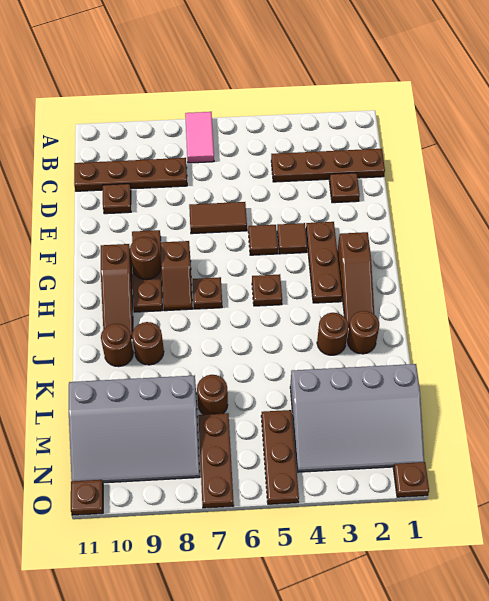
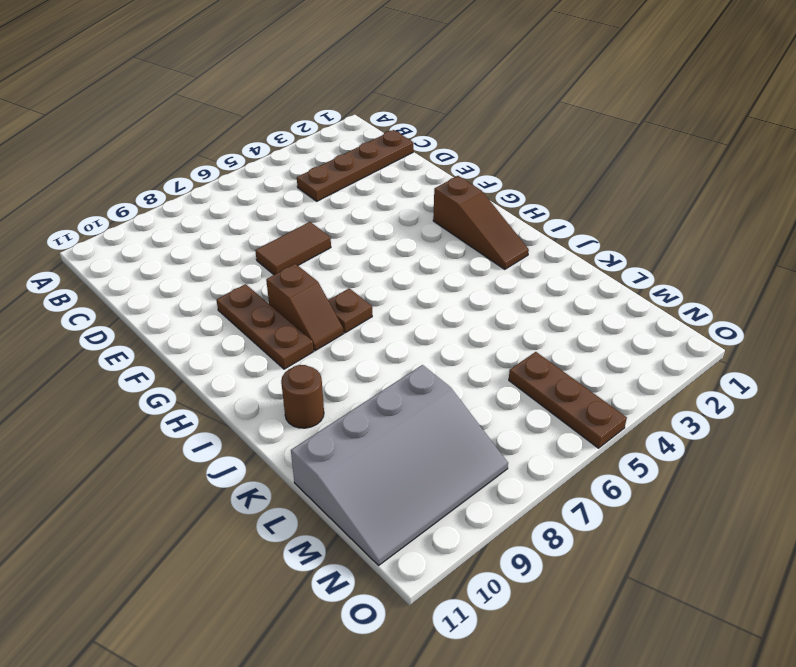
none -> pink 1x2 tile [185,112,214,163]
none -> brown 1x4 plate [74,158,187,191]
none -> brown 1x1 plate [329,173,360,203]

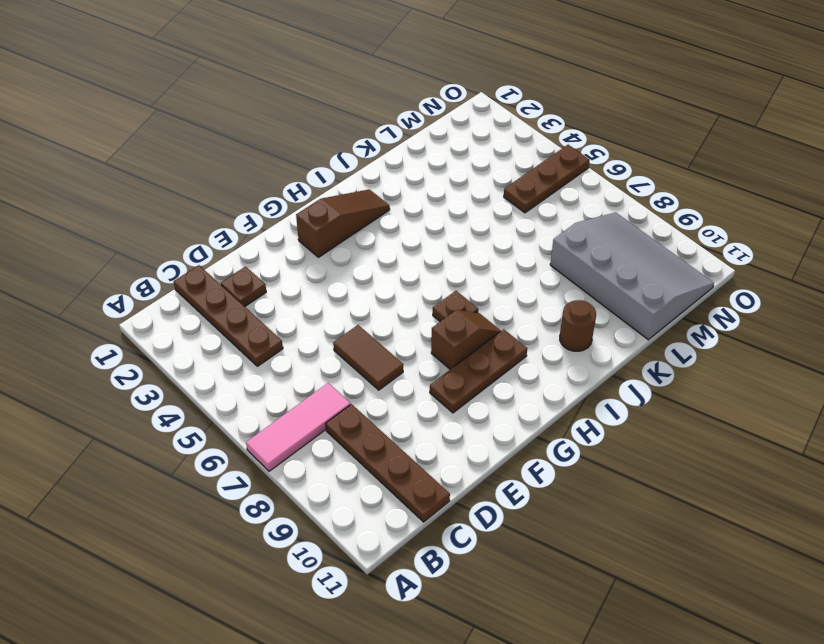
pink 1x3 tile [246,383,351,471] -> pink 1x2 tile [185,112,214,163]
none -> brown 1x1 plate [103,184,131,214]
none -> brown 1x3 plate [306,222,342,303]
none -> brown 1x1 tile [277,223,307,254]

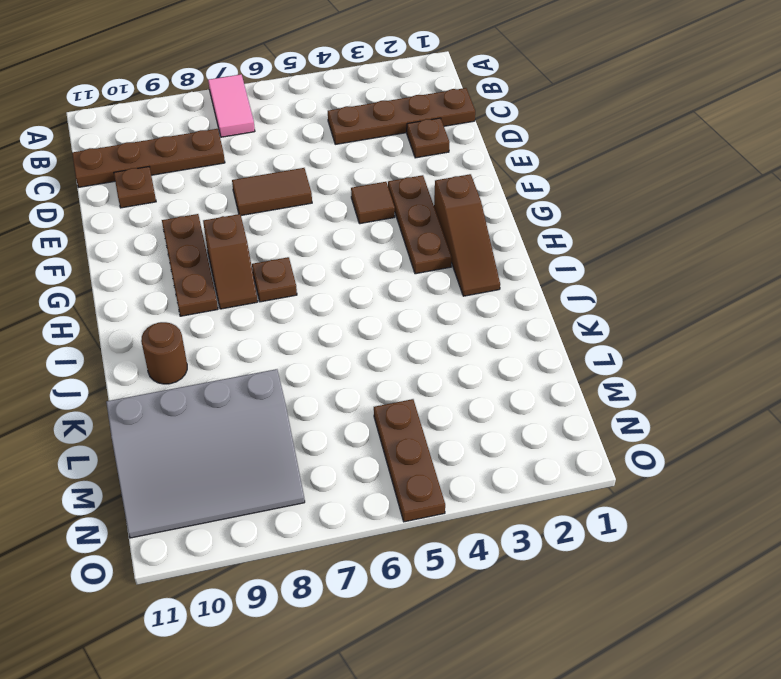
none -> brown 1x1 tile [248,225,278,255]
none -> brown 1x3 slope [101,244,133,339]
none -> brown 1x1 plate [252,274,282,306]

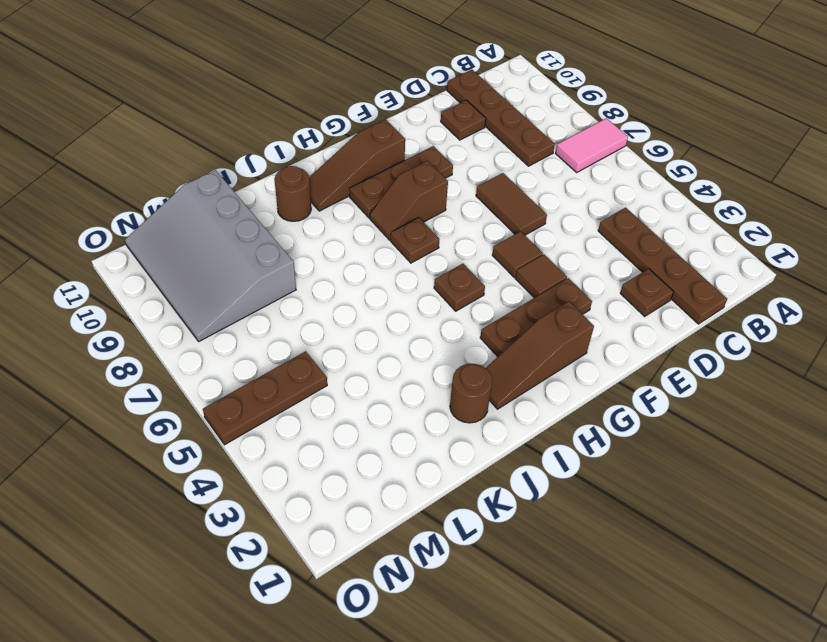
none -> brown 1x1 round brick [317,313,348,355]
none -> brown 1x1 round brick [132,322,164,365]
none -> grey 3x4 slope [290,364,424,472]

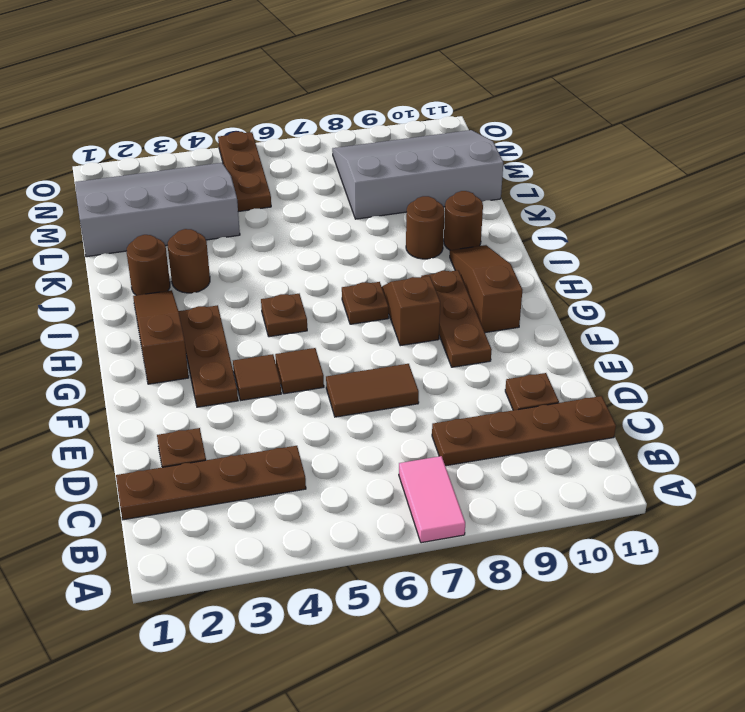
none -> brown 1x1 round brick [197,375,228,415]
none -> brown 1x3 plate [198,413,234,508]
none -> brown 1x1 plate [393,462,429,497]

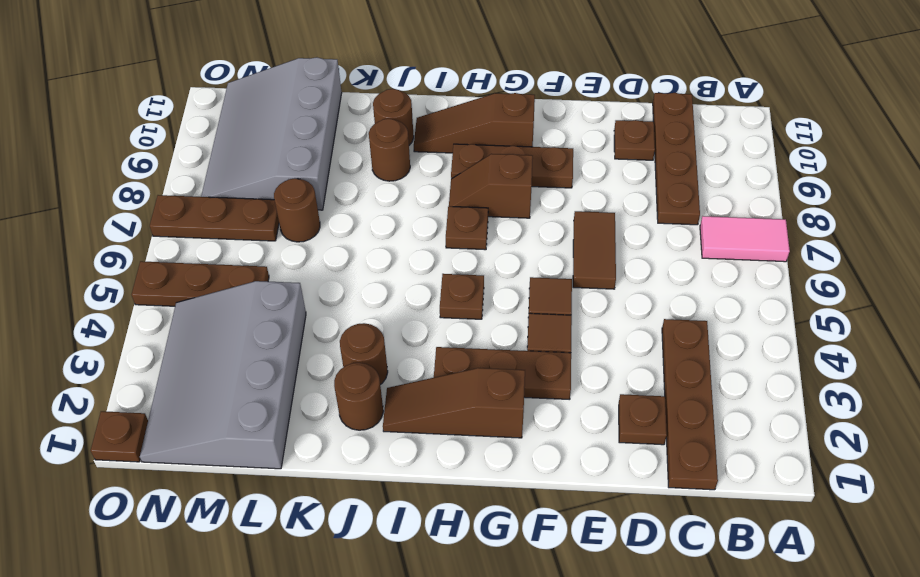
none -> brown 1x1 plate [71,480,103,515]
none -> brown 1x1 round brick [130,237,161,280]

